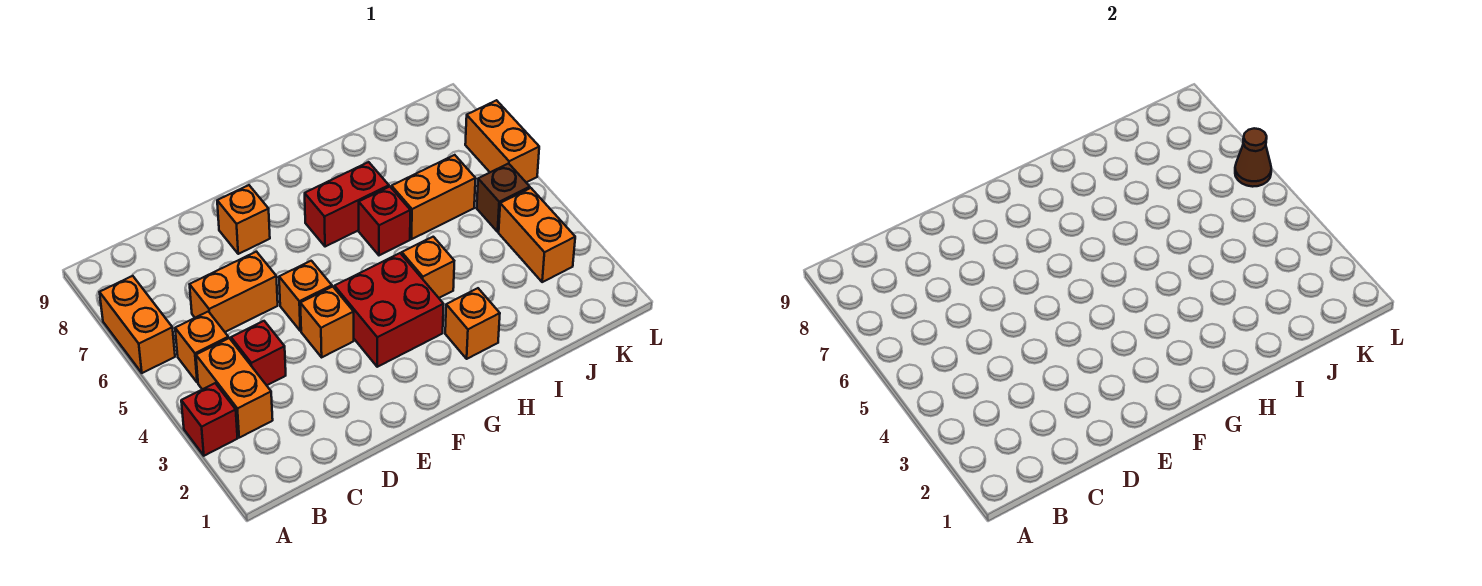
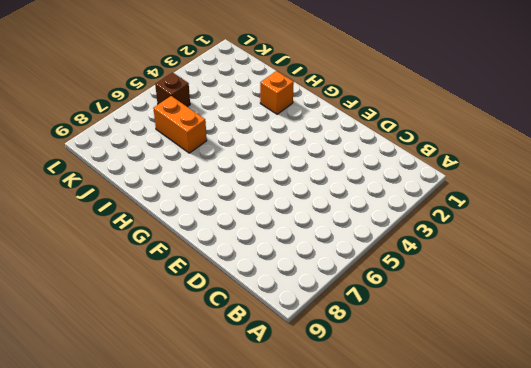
none -> red 1x1 brick [181,383,238,456]
none -> orange 1x2 brick [100,276,175,373]
none -> orange 1x2 brick [196,338,273,438]

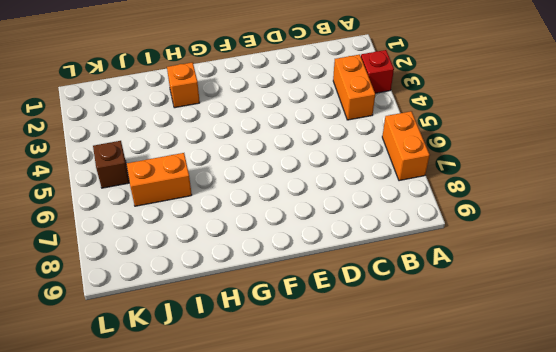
none -> orange 1x1 brick [175,311,228,383]
none -> red 1x1 brick [231,321,286,385]
none -> orange 1x2 brick [190,252,278,332]

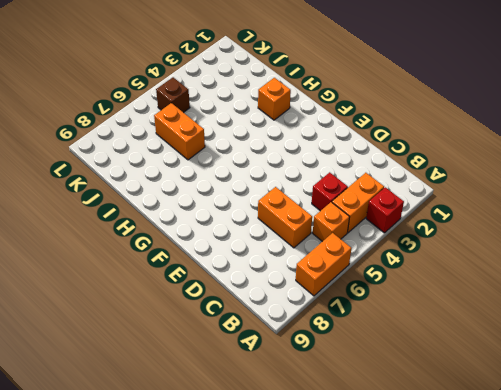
none -> orange 1x1 brick [300,287,354,357]
none -> orange 1x1 brick [279,261,332,331]
none -> orange 1x1 brick [217,185,270,254]

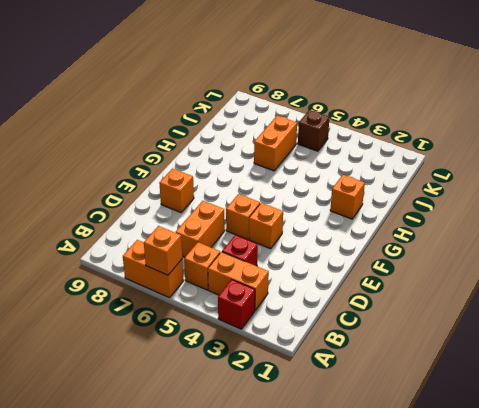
orange 1x1 brick [144,226,182,275] -> orange 1x1 brick moved to [402,237,454,298]
none -> red 2x2 brick [335,253,444,367]
none -> red 1x2 brick [305,162,389,247]
none -> red 1x1 brick [359,187,410,255]

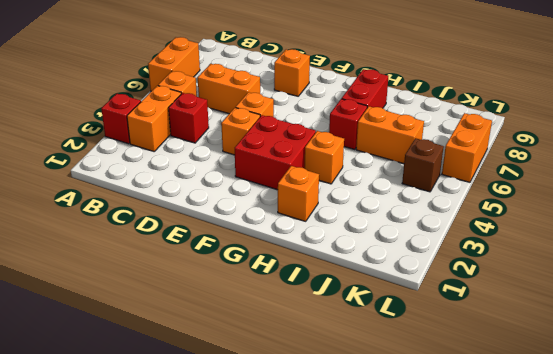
red 1x2 brick [342,69,388,108] -> red 1x2 brick turned to [305,162,389,247]
none -> orange 1x2 brick [499,188,575,282]
none -> brown 1x1 cone [1235,128,1271,187]

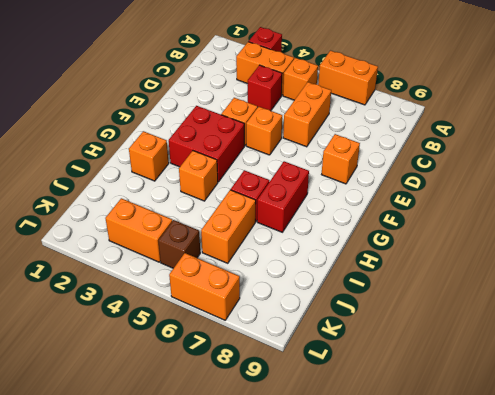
none -> brown 1x1 cone [1235,128,1271,187]

